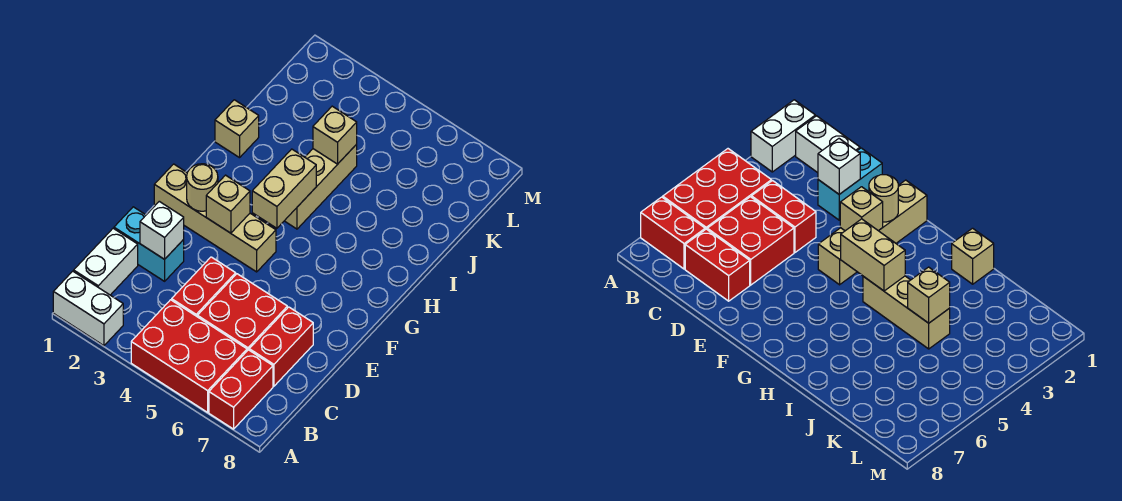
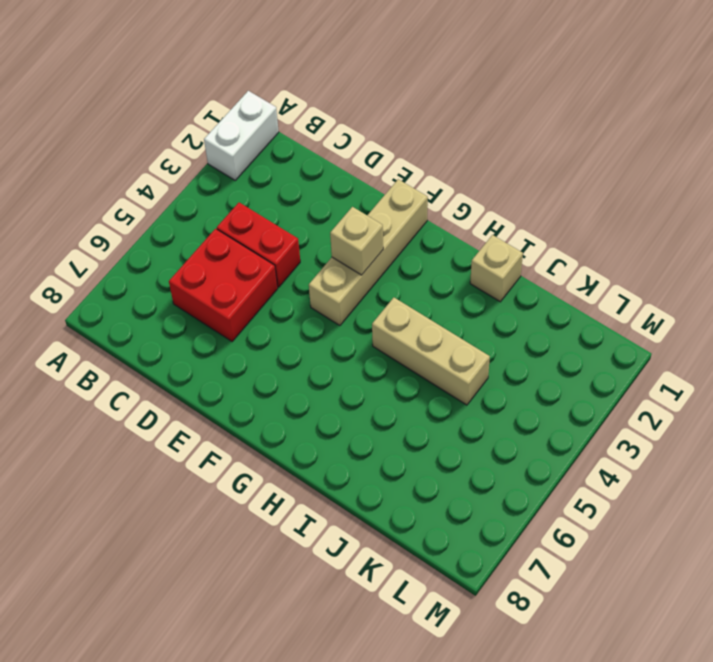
none -> red 2x3 brick [131,300,247,412]
none -> red 1x2 brick [209,350,273,429]
none -> white 1x2 brick [74,228,138,295]

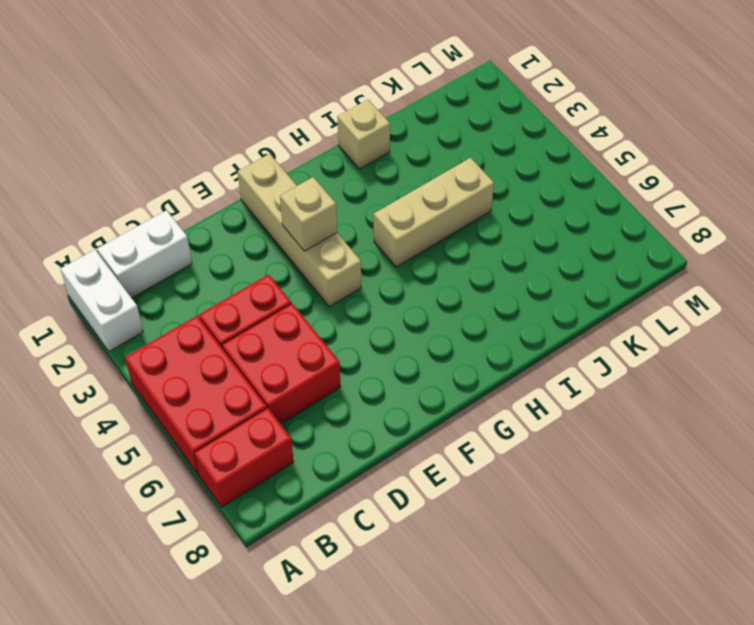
none -> red 1x2 brick [249,307,313,386]
none -> cyan 1x2 brick [114,207,184,281]
none -> white 1x1 brick [140,201,184,259]

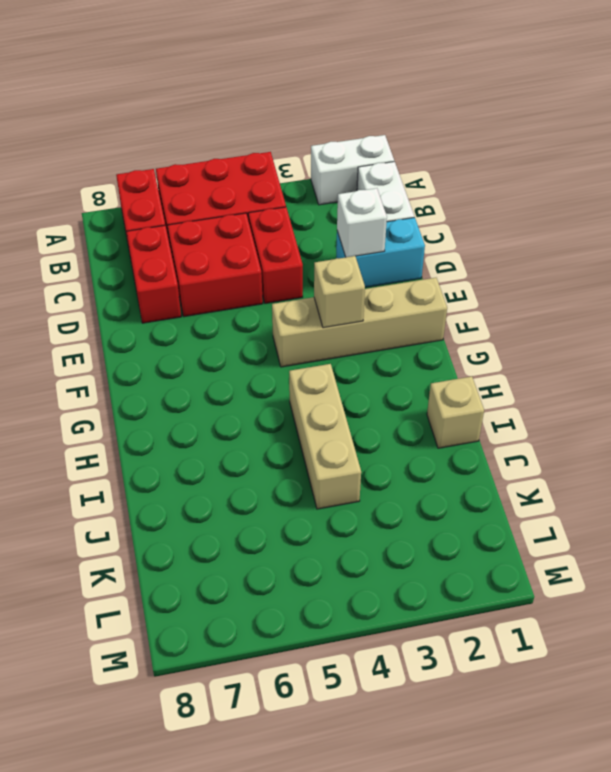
none -> tan 1x1 round brick [187,164,218,211]
none -> tan 1x2 brick [252,149,316,228]
none -> tan 1x1 brick [313,106,357,164]

